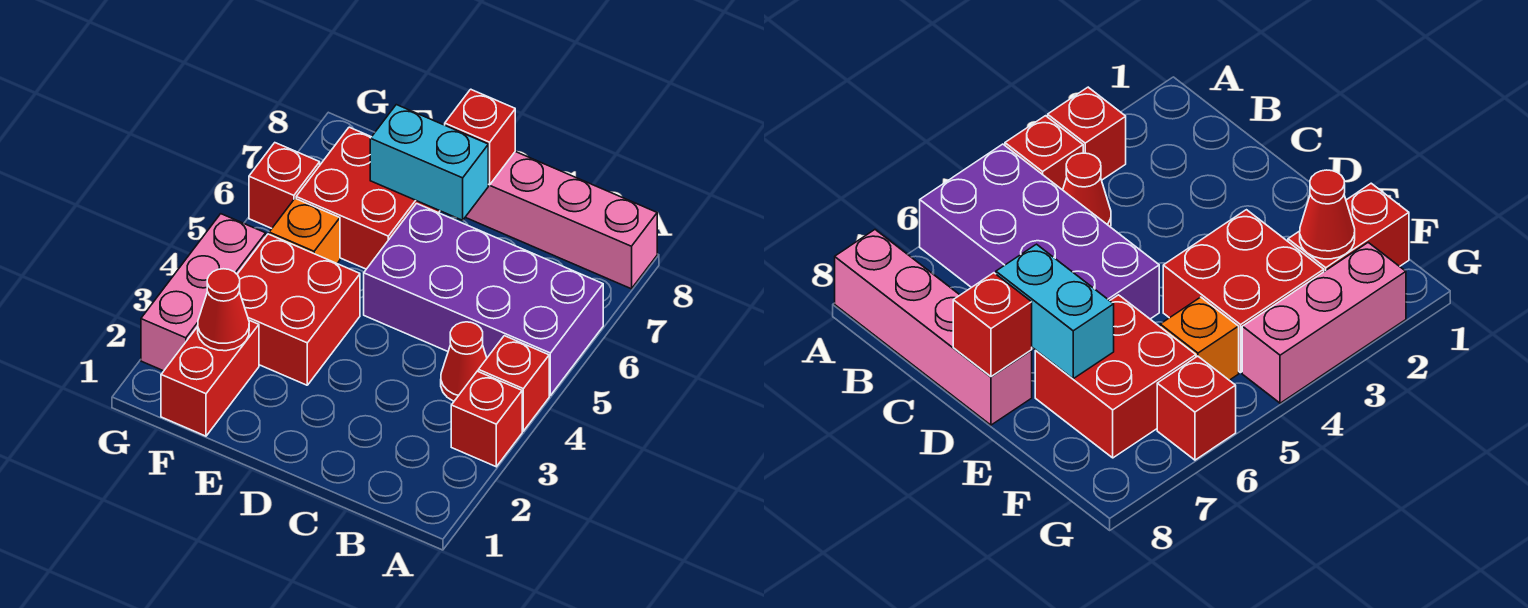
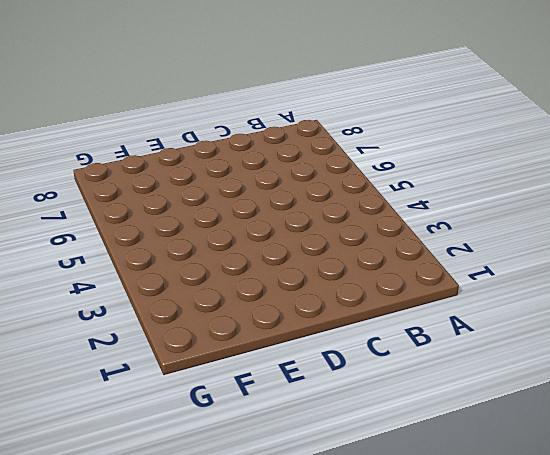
none -> red 1x1 brick [451,371,522,467]
none -> red 1x1 brick [478,336,549,431]
none -> purple 2x4 brick [364,204,603,395]

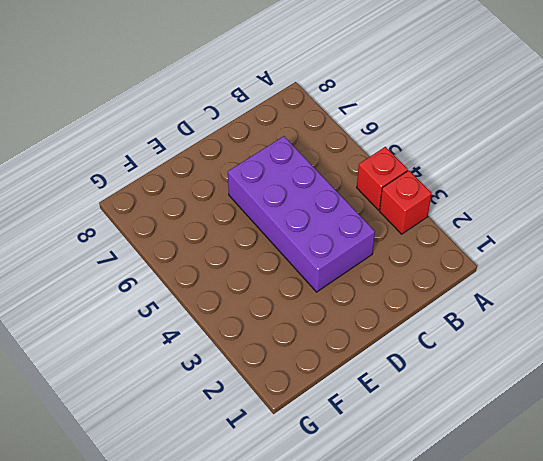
purple 2x4 brick [228,136,375,292] -> purple 2x4 brick turned to [364,204,603,395]
none -> pink 1x4 brick [465,152,657,289]
none -> red 1x1 cone [441,322,487,401]
none -> red 2x2 brick [237,234,360,385]

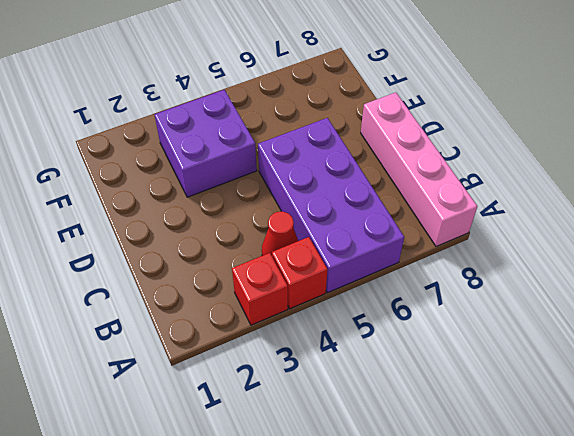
purple 2x2 brick [154,90,257,197] -> red 2x2 brick [237,234,360,385]
none -> red 2x2 brick [296,127,440,269]
none -> red 1x2 brick [161,320,259,436]
none -> orange 1x1 brick [269,199,340,263]

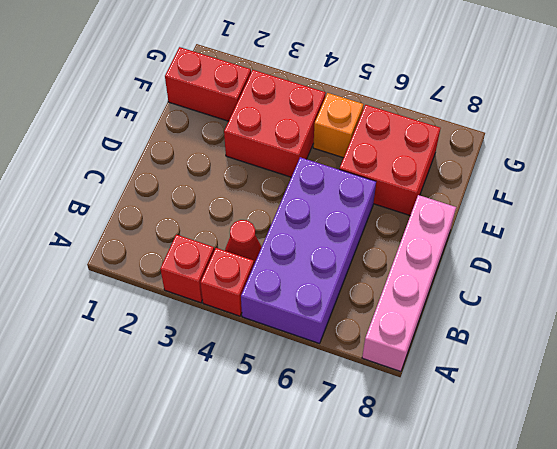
none -> pink 1x3 brick [141,214,266,371]
none -> red 1x1 brick [249,143,320,228]
none -> cyan 1x2 brick [370,105,488,220]

